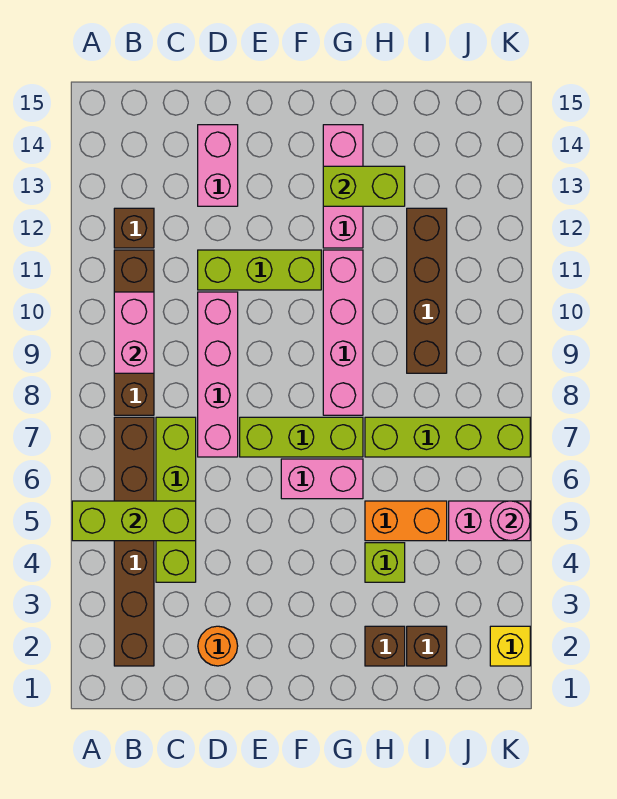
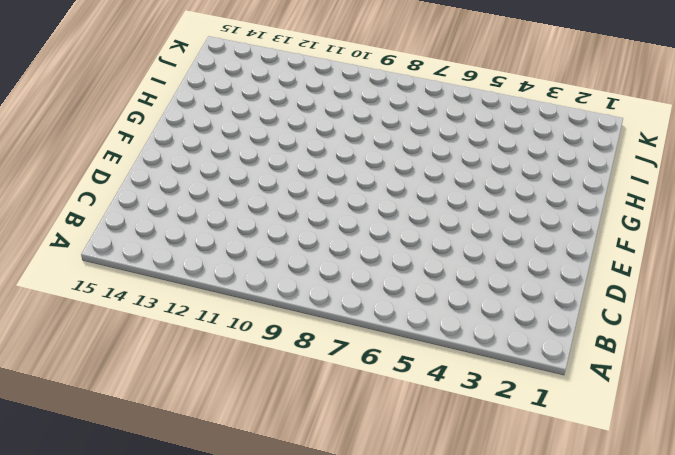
none -> brown 1x6 brick [114,417,154,666]
none -> brown 1x4 brick [114,250,154,415]
none -> brown 1x1 brick [114,208,154,248]

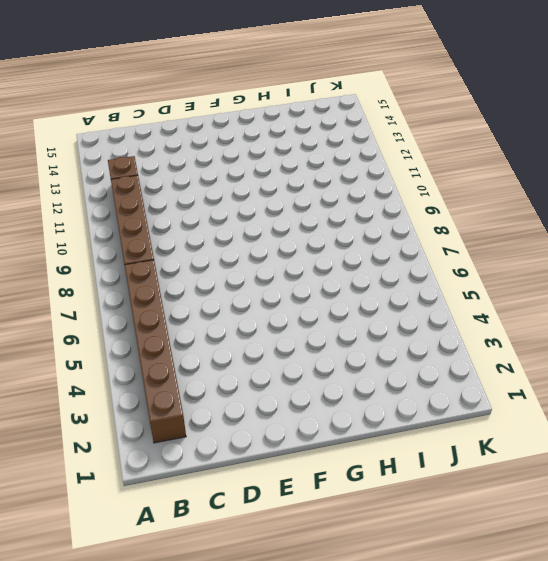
none -> lime 1x4 brick [156,417,196,582]
none -> orange 1x1 round brick [198,626,238,666]
none -> pink 1x4 brick [198,292,238,457]

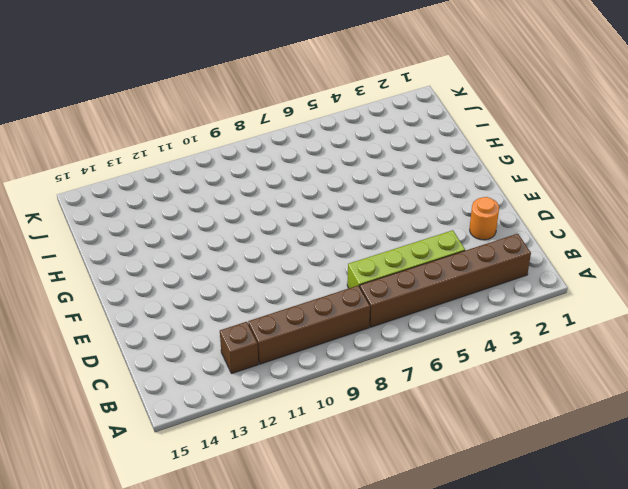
none -> pink 1x4 brick [198,292,238,457]
none -> lime 1x3 brick [198,250,321,290]
none -> pink 1x2 brick [198,125,238,206]

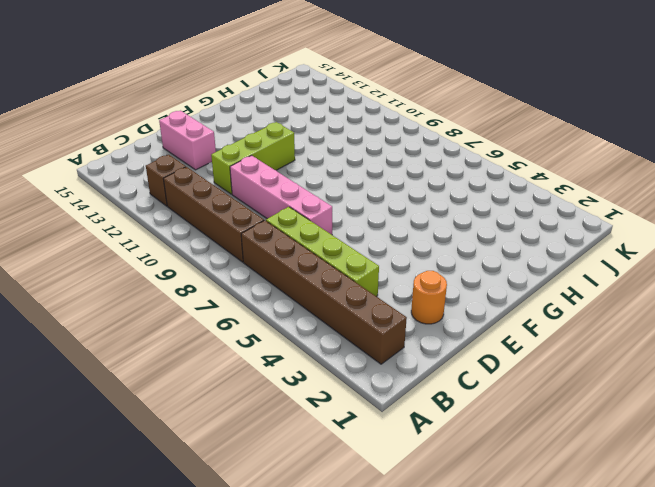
none -> lime 1x3 brick [240,417,363,457]
none -> pink 1x2 brick [281,459,363,499]
none -> pink 1x4 brick [323,250,363,415]

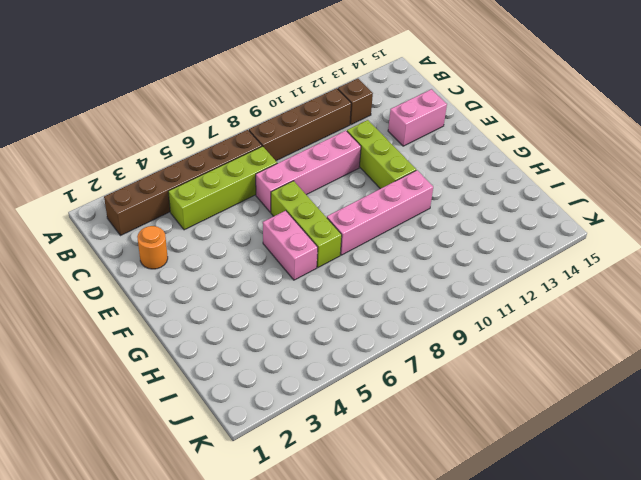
none -> pink 1x3 brick [323,125,363,248]
none -> brown 1x1 brick [365,626,405,666]
none -> lime 1x1 brick [365,543,405,582]

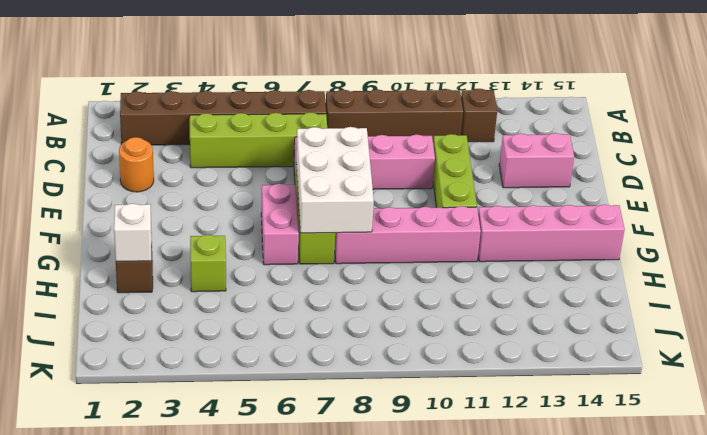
white 2x3 brick [296,127,374,233] -> none
pink 1x4 brick [478,205,625,262] -> pink 1x3 brick [323,125,363,248]
white 1x1 brick [114,203,152,261] -> none
none -> orange 1x2 brick [365,501,447,541]
none -> lime 1x4 brick [365,417,530,457]
none -> brown 1x1 brick [407,626,447,666]

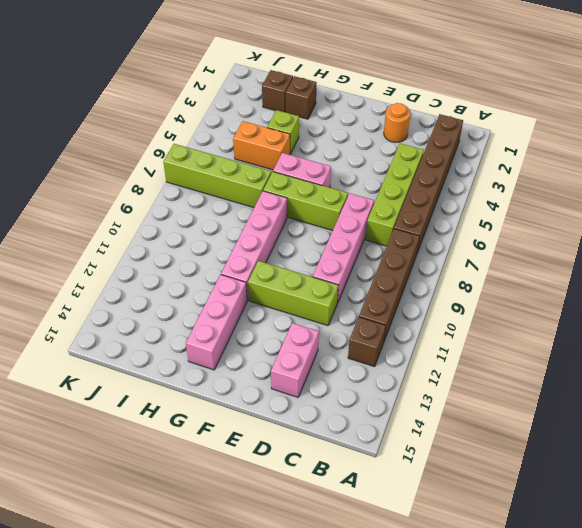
none -> brown 1x4 brick [407,208,447,373]
none -> pink 1x2 brick [449,501,530,541]
none -> yellow 1x1 brick [490,626,530,666]

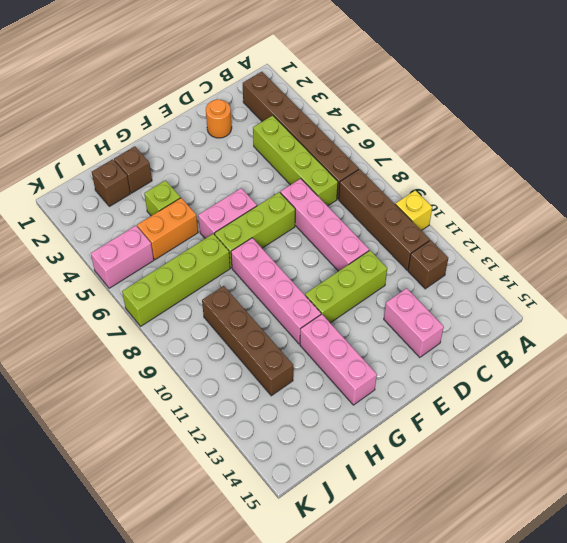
yellow 1x1 brick [395,190,432,231] -> yellow 1x1 brick moved to [490,626,530,666]
none -> lime 1x3 brick [72,501,196,541]
none -> pink 1x2 brick [114,292,154,373]
none -> lime 1x2 brick [323,166,405,206]

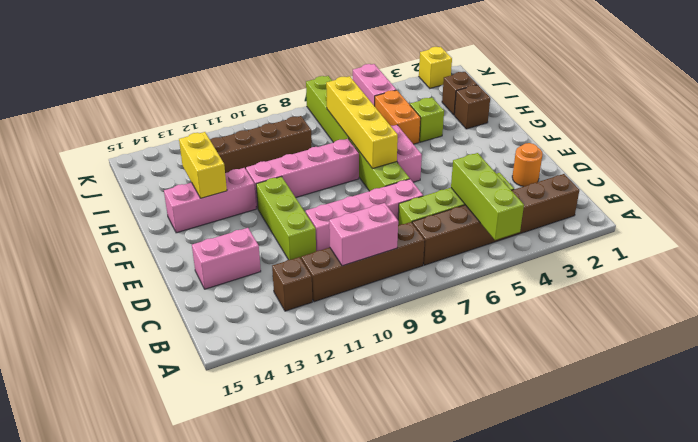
yellow 1x4 brick [326,76,398,169] -> none
yellow 1x2 brick [179,132,227,198] -> lime 1x2 brick [323,166,405,206]
none -> pink 1x1 round brick [490,501,530,541]

